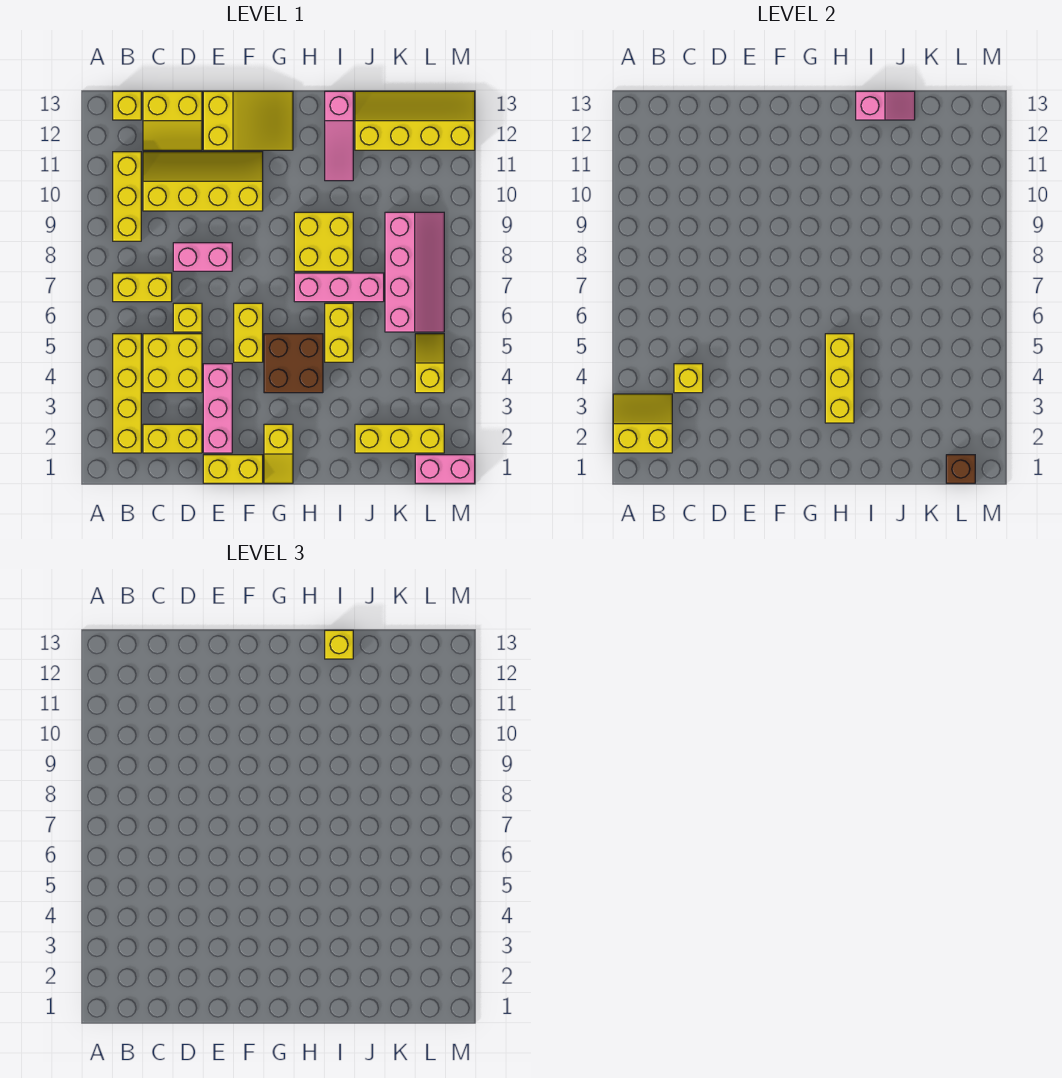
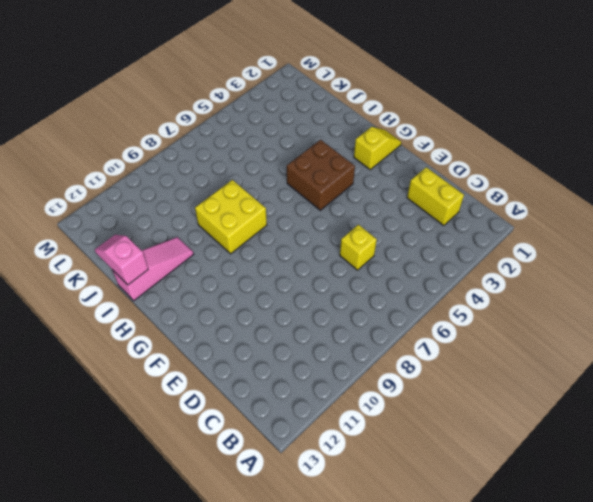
none -> yellow 1x4 brick [113,334,141,453]
none -> yellow 1x2 brick [113,273,172,302]
none -> yellow 1x3 brick [113,152,141,241]
none -> yellow 1x1 brick [113,91,141,120]

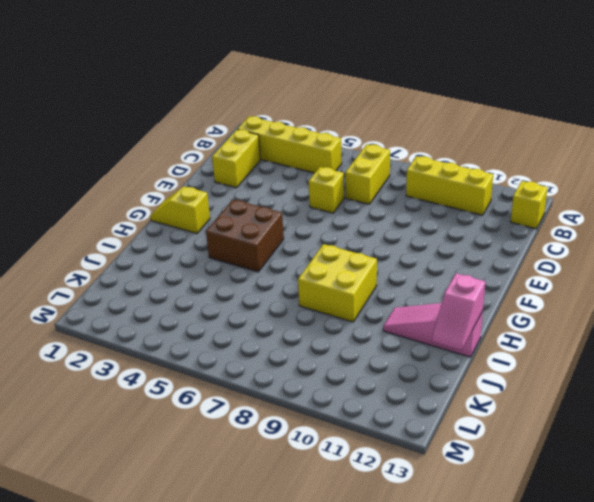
none -> yellow 2x2 brick [143,334,202,393]
none -> yellow 2x4 slope [143,152,263,211]
none -> yellow 2x2 slope [143,91,202,150]
none -> pink 1x2 brick [173,243,232,271]

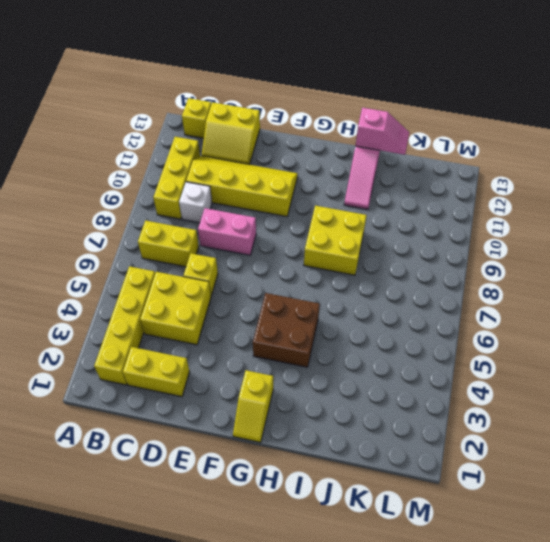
white 1x1 brick [179,182,212,223] -> none
none -> yellow 1x2 brick [203,455,263,483]
none -> pink 1x3 brick [203,364,232,453]
none -> yellow 2x3 slope [203,91,293,150]
none -> yellow 1x2 brick [234,303,263,362]

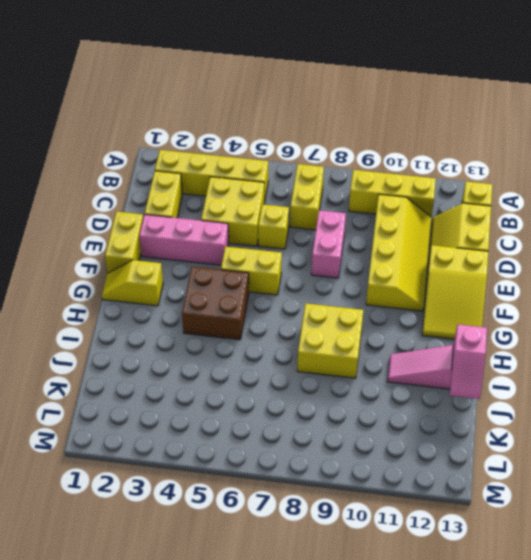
none -> pink 1x3 brick [294,273,384,302]
none -> yellow 1x2 brick [325,303,353,362]
none -> yellow 1x3 brick [355,424,444,453]
none -> yellow 2x4 slope [355,91,475,150]

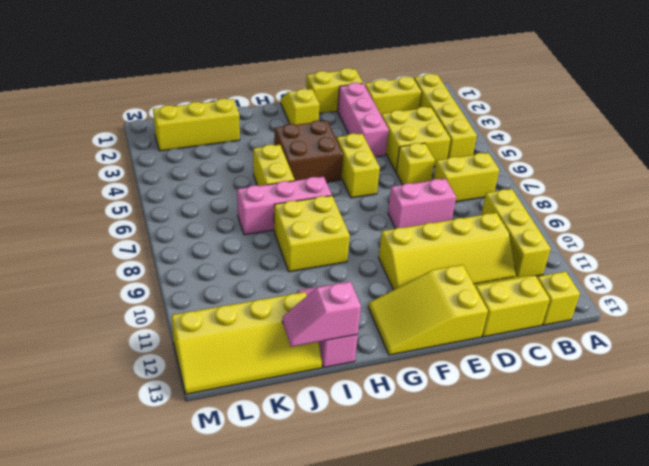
none -> pink 2x4 slope [385,212,444,332]
none -> pink 1x2 brick [415,455,475,483]
none -> yellow 1x2 slope [415,334,444,393]
none -> yellow 2x2 slope [613,394,672,453]

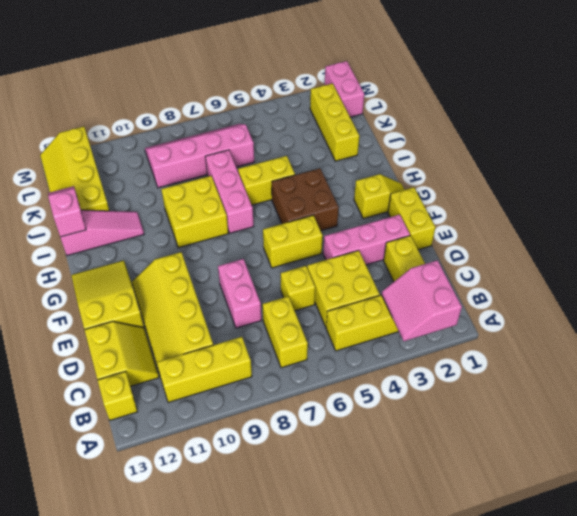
pink 2x2 slope [382,260,462,341] -> yellow 2x2 slope [613,394,672,453]
none -> yellow 1x2 slope [415,334,444,393]
none -> yellow 1x1 brick [674,364,703,393]
none -> yellow 1x3 brick [825,334,854,423]
none -> brown 1x1 brick [946,455,975,483]

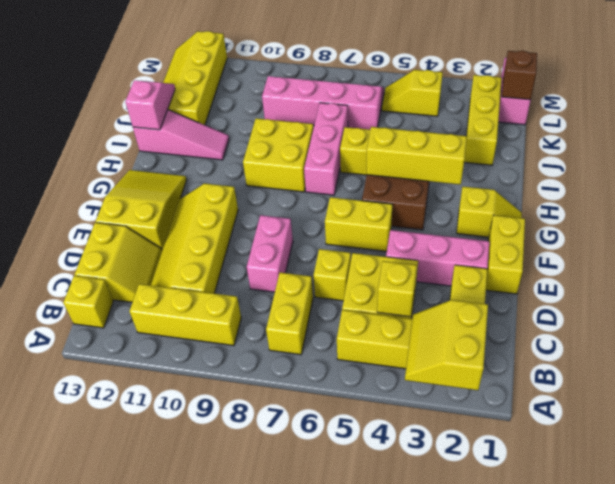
none -> yellow 1x1 brick [325,630,353,659]

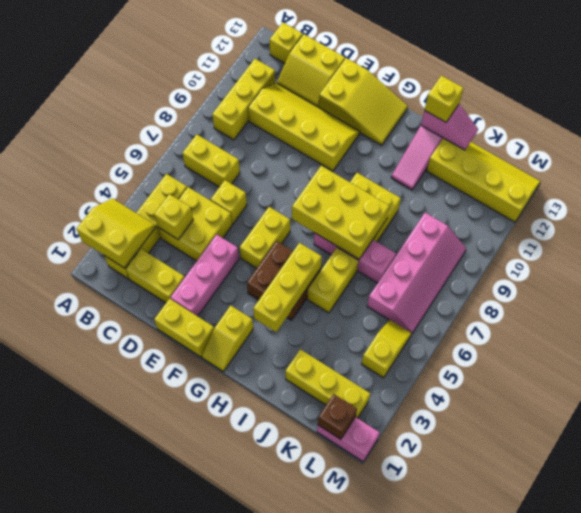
yellow 2x3 brick [292,166,389,259] -> none
none -> pink 1x2 brick [173,243,232,271]

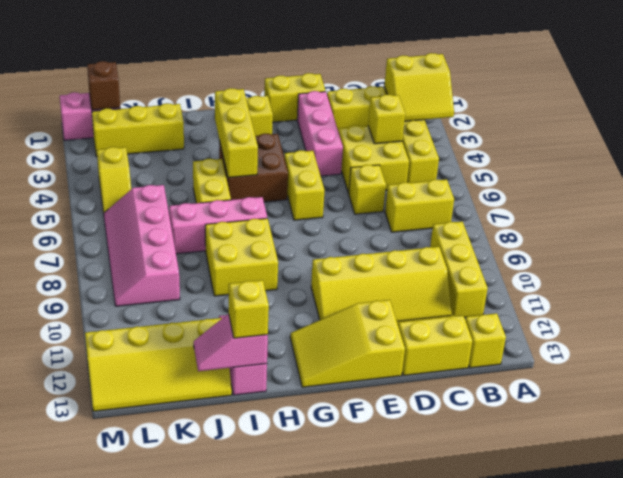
none -> pink 1x2 brick [173,243,232,271]

